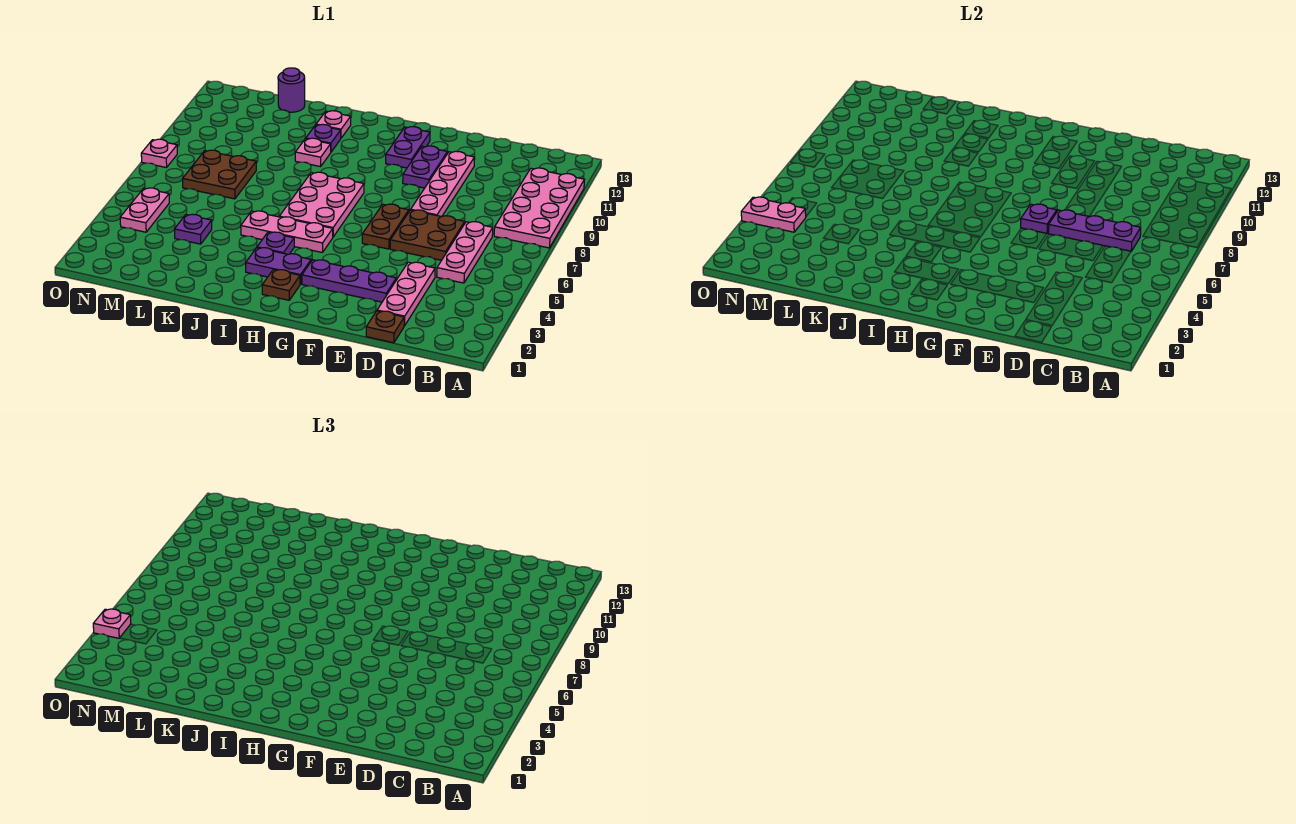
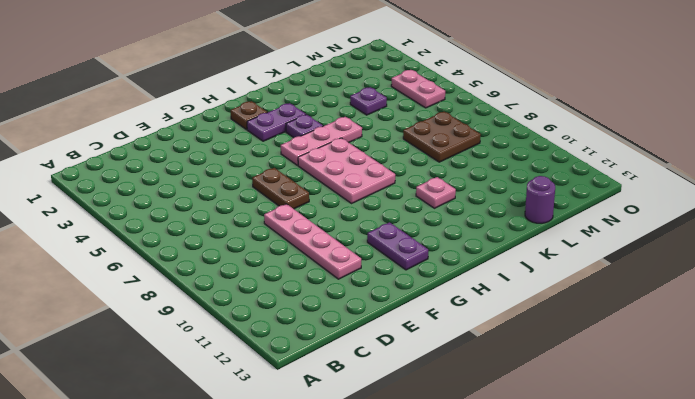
none -> pink 2x4 plate [494,168,584,248]
none -> pink 1x3 plate [437,222,493,283]
none -> brown 1x1 plate [366,311,404,343]

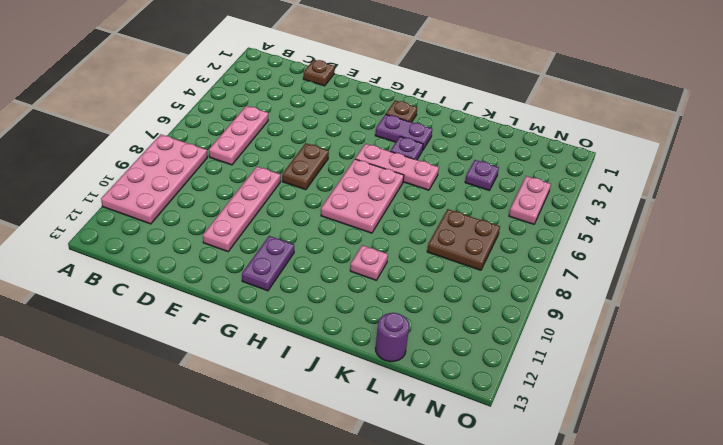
none -> pink 1x3 plate [377,262,435,326]
none -> brown 2x2 plate [390,210,465,260]
none -> purple 1x3 plate [302,260,396,302]

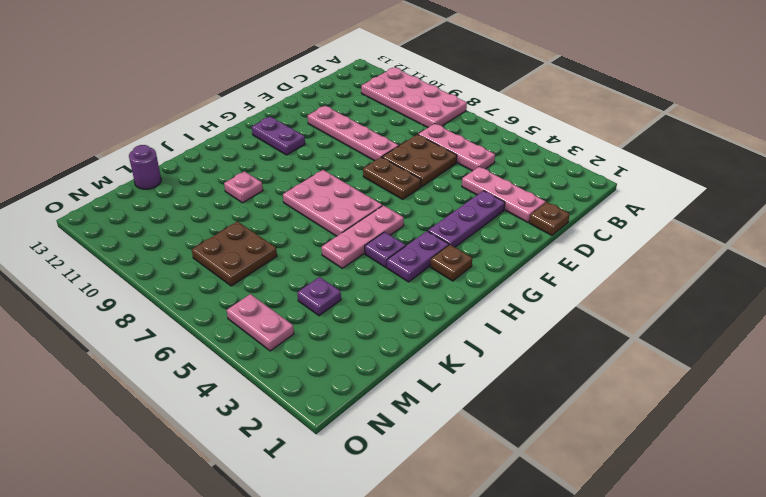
none -> purple 1x2 plate [403,146,447,188]
none -> purple 1x1 plate [306,124,341,152]
none -> pink 1x1 plate [316,111,351,138]

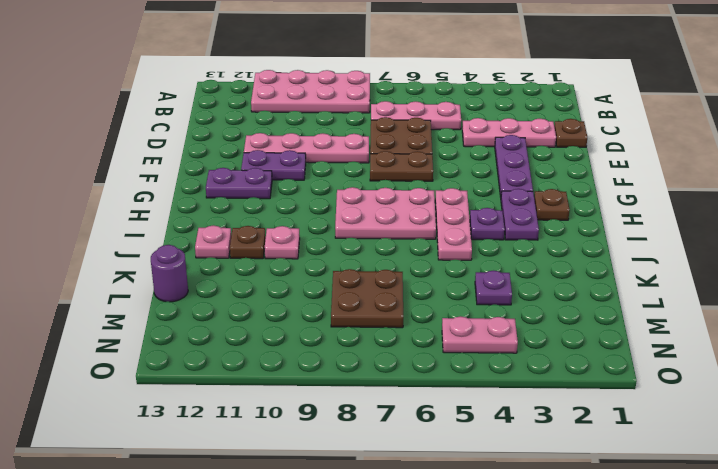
brown 1x1 plate [230,226,266,259] -> purple 1x1 plate [306,124,341,152]
none -> pink 1x1 plate [141,139,177,168]
none -> purple 1x3 plate [1048,210,1141,251]
none -> purple 1x1 plate [1021,204,1057,234]

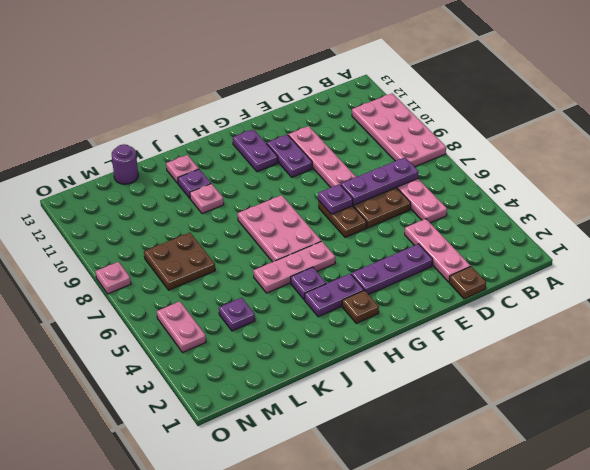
none -> pink 1x2 plate [741,197,806,232]
none -> pink 1x1 plate [93,609,131,638]

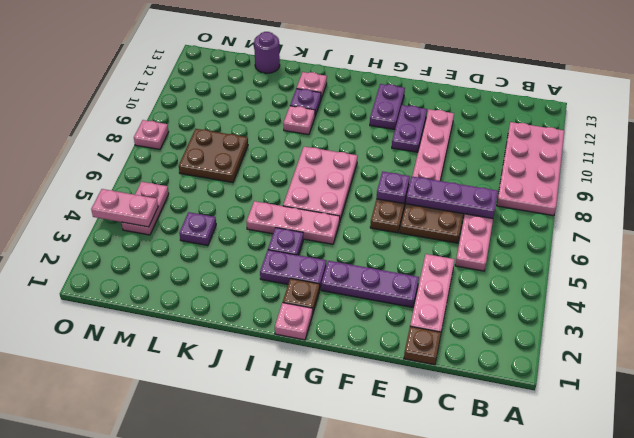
pink 1x1 plate [275,303,312,340] -> pink 1x1 plate moved to [93,609,131,638]

